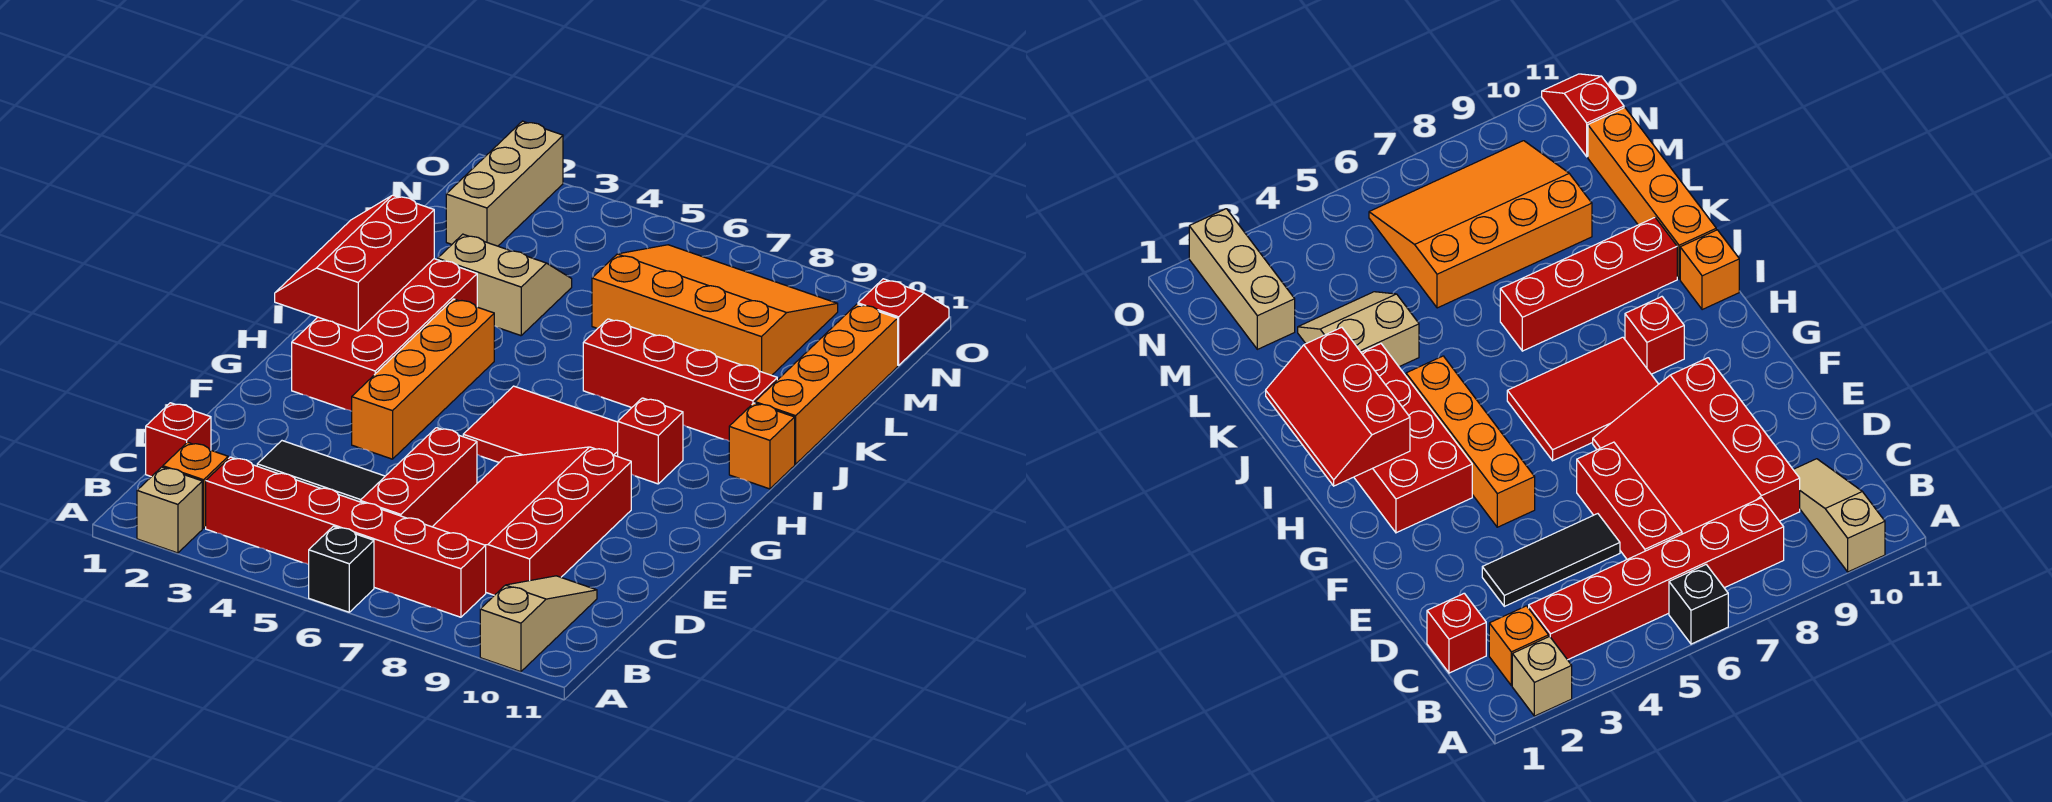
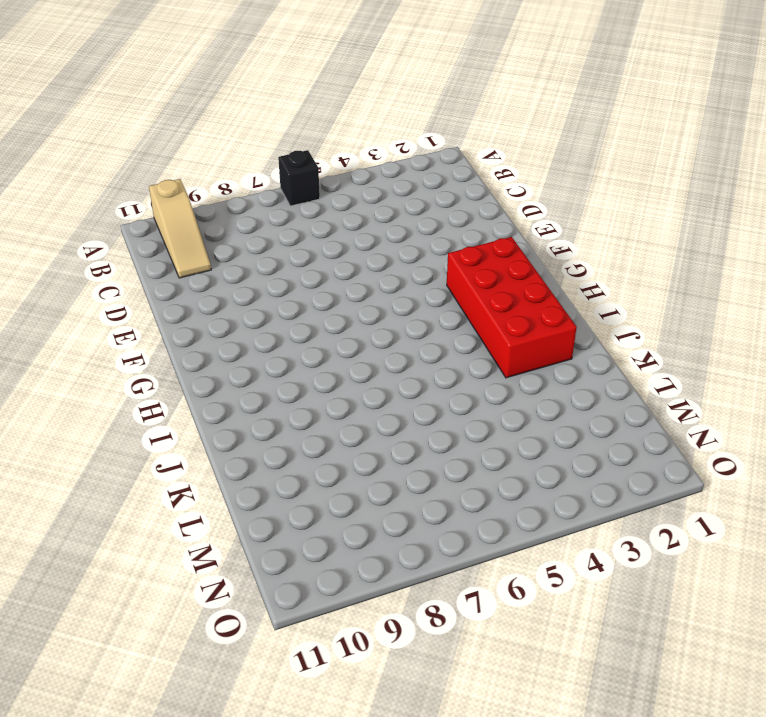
none -> tan 1x1 brick [137,467,202,553]
none -> orange 1x1 brick [163,442,228,528]
none -> red 1x6 brick [206,457,486,617]

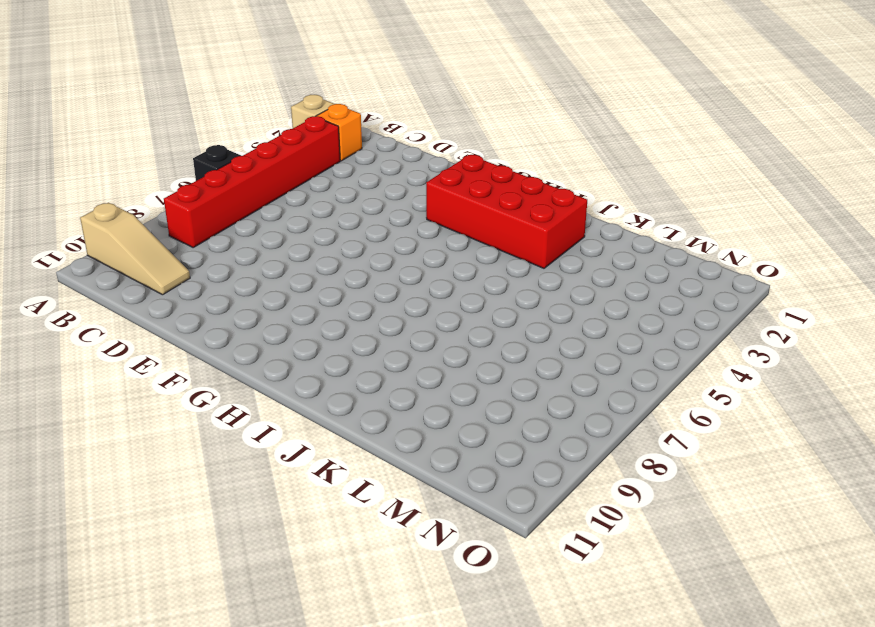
none -> red 1x1 brick [146,403,211,477]
none -> red 1x3 brick [360,428,477,527]
none -> red 3x4 slope [433,447,631,595]

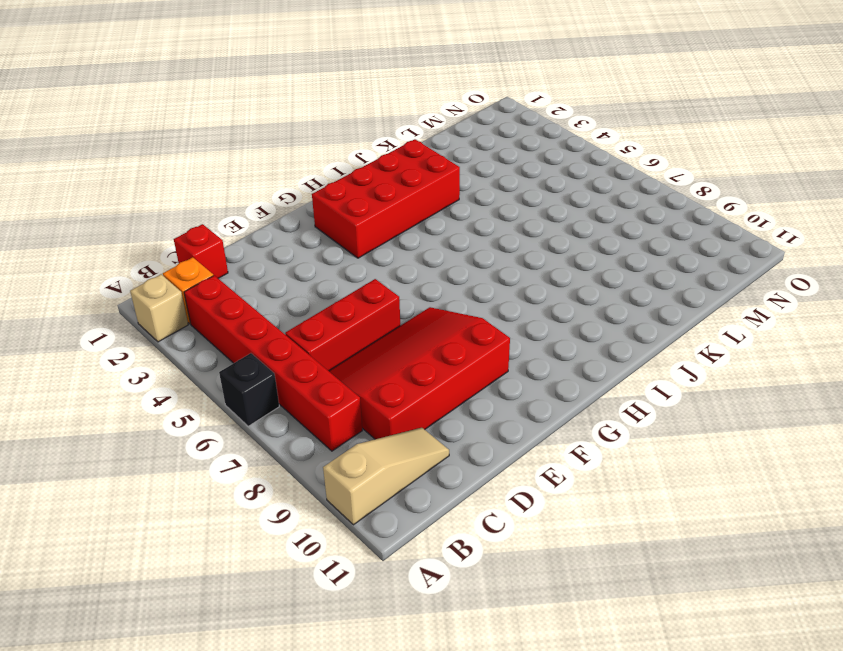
none -> black 1x3 tile [257,441,385,502]
none -> orange 1x4 brick [352,299,494,459]
none -> red 2x3 tile [463,386,618,462]

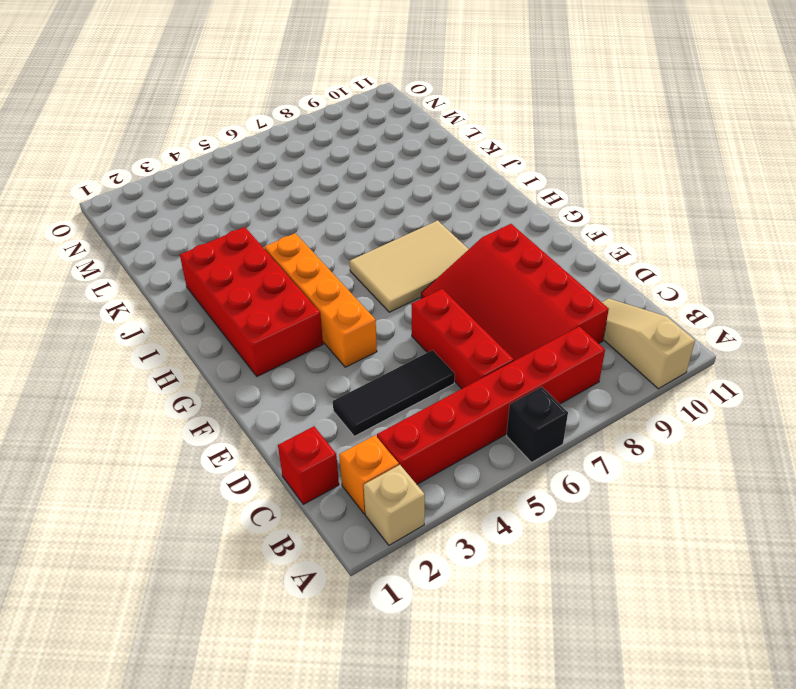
tan 2x3 tile [350,220,469,312] -> red 2x3 tile [463,386,618,462]
none -> red 1x1 brick [618,398,683,484]
none -> orange 1x1 brick [729,403,795,489]
none -> red 1x4 brick [583,319,777,441]

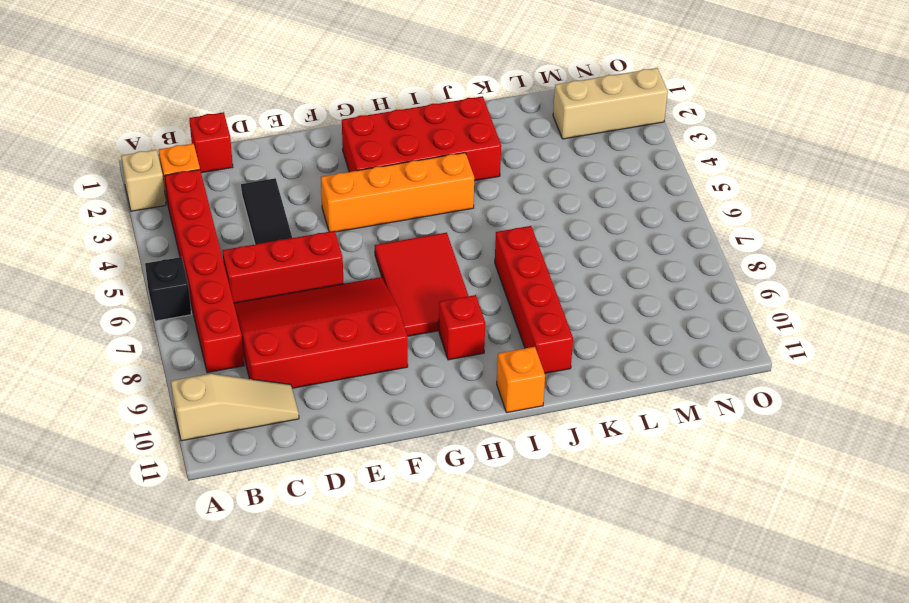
none -> orange 1x4 brick [755,304,898,464]
none -> tan 2x2 slope [438,234,572,336]
none -> orange 3x4 slope [592,245,838,375]

